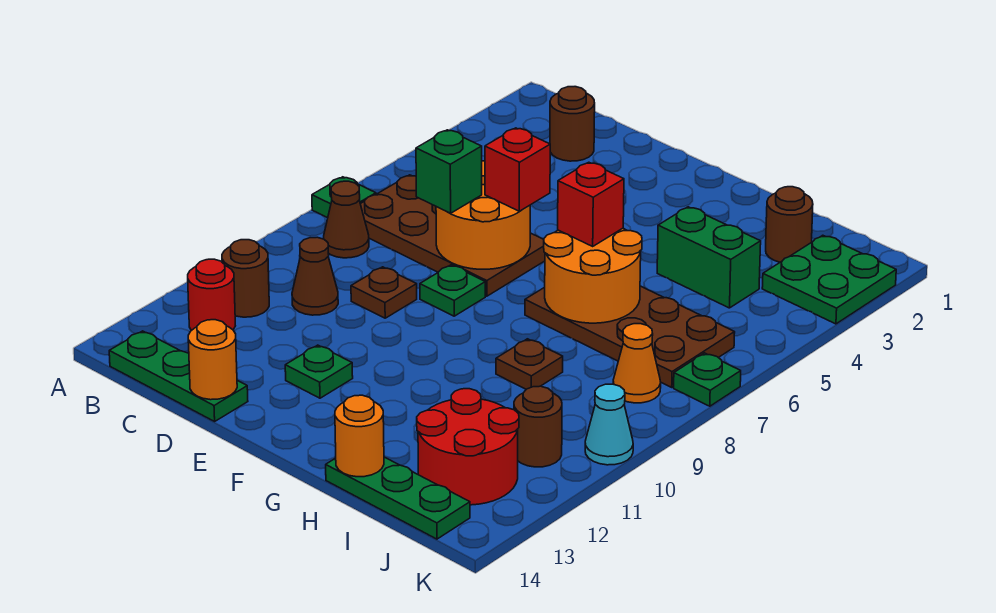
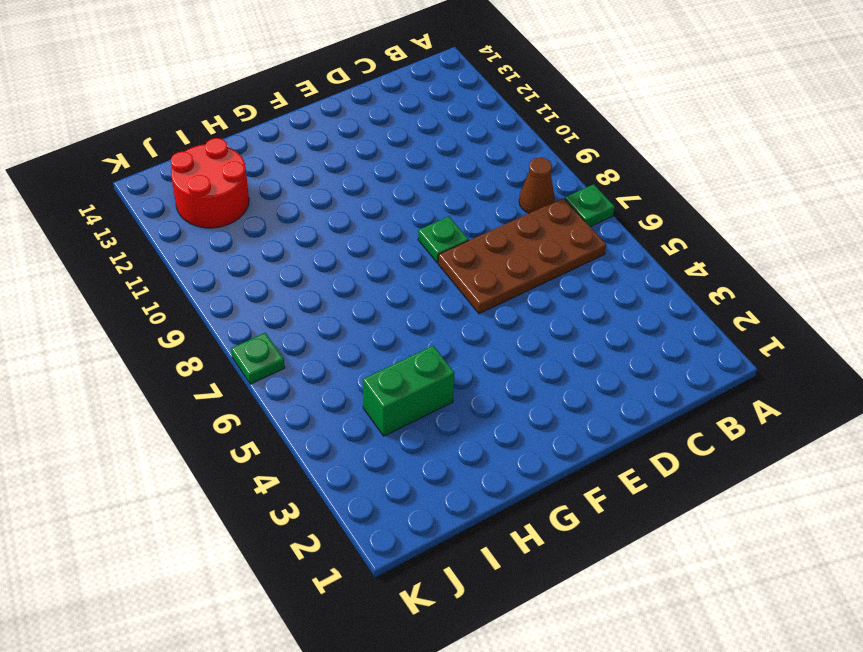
none -> brown 1x1 round brick [222,240,269,317]
none -> red 1x1 round brick [188,259,235,331]
none -> green 1x3 plate [109,331,248,421]

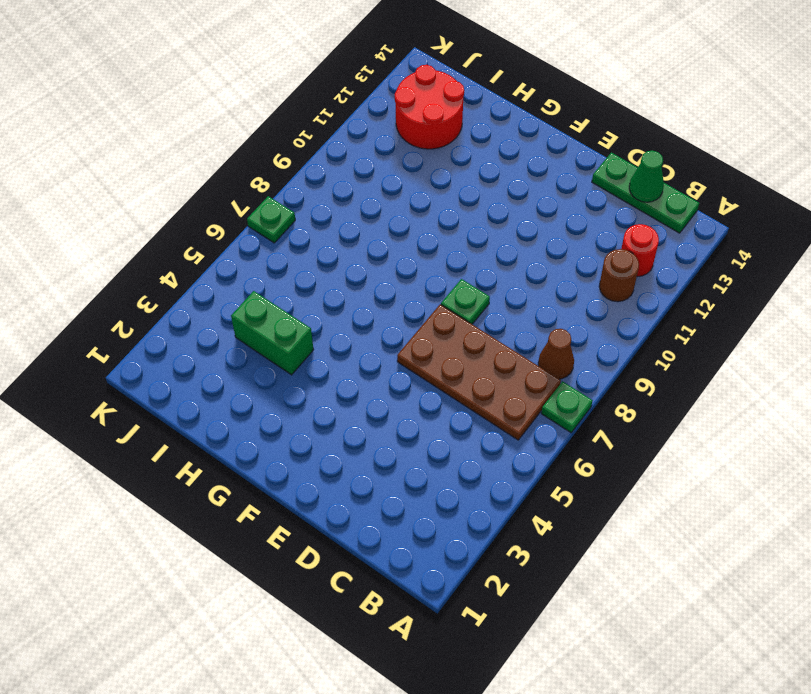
green 1x1 cone [629,151,664,202] -> none
none -> brown 1x1 round brick [550,87,595,161]
none -> brown 1x1 cone [292,237,338,315]
none -> brown 1x1 plate [351,267,417,318]

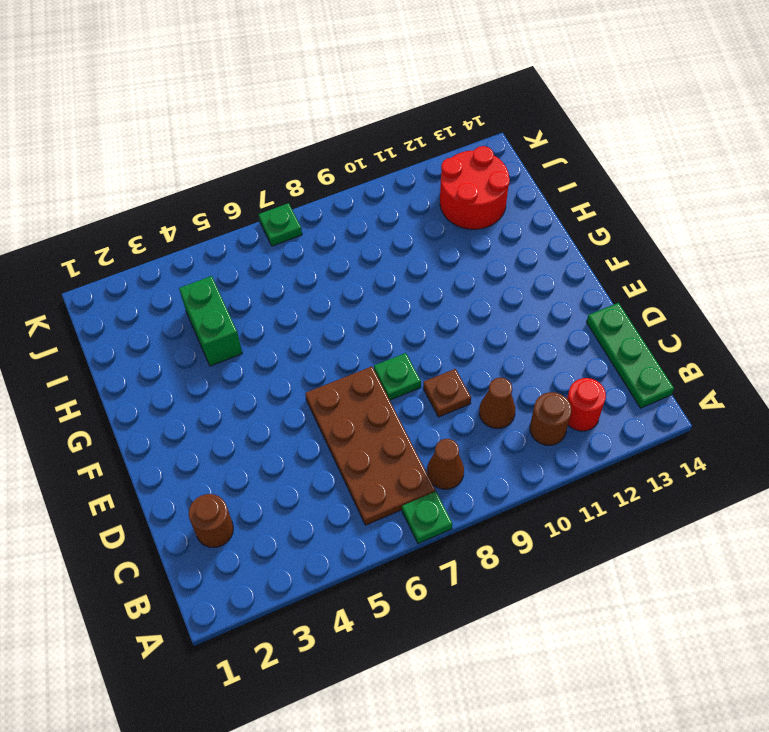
none -> green 1x1 plate [285,345,353,398]
none -> brown 2x4 plate [525,286,735,387]
none -> brown 1x1 plate [496,339,563,389]

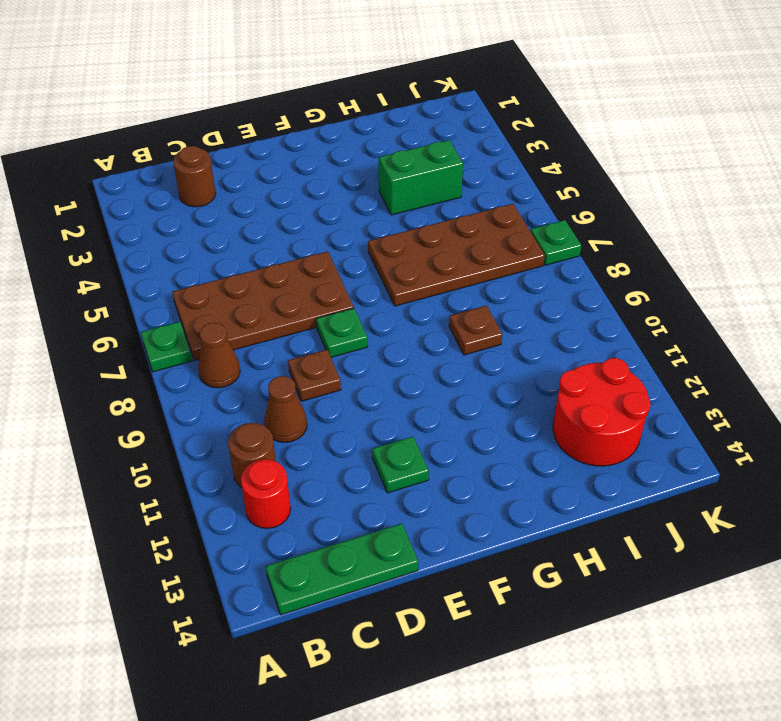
none -> green 1x3 plate [326,457,470,539]
none -> brown 1x1 round brick [766,187,813,262]
none -> green 2x2 plate [762,235,896,324]

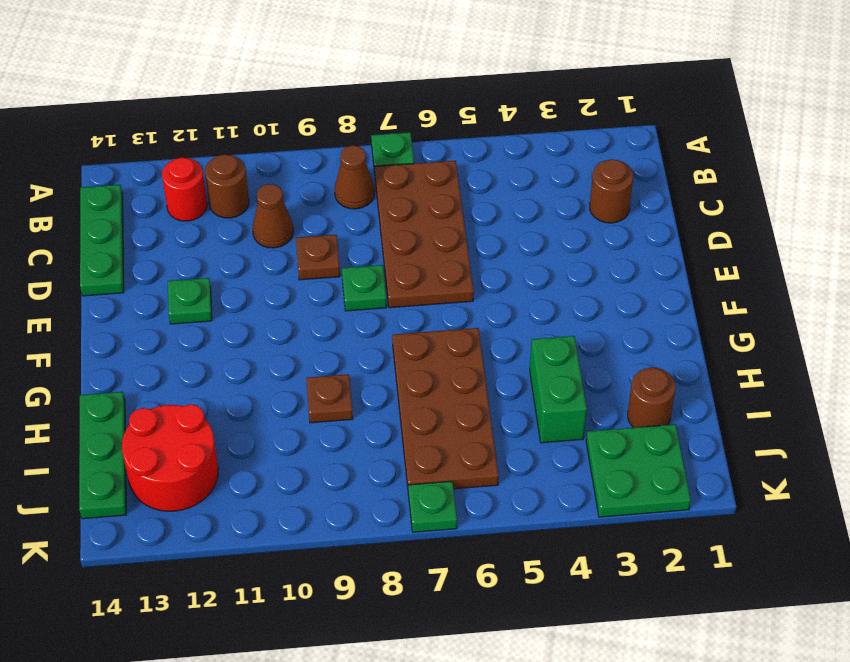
none -> orange 1x1 cone [613,324,661,403]
none -> brown 1x1 round brick [514,386,562,467]
none -> cyan 1x1 cone [585,384,633,465]

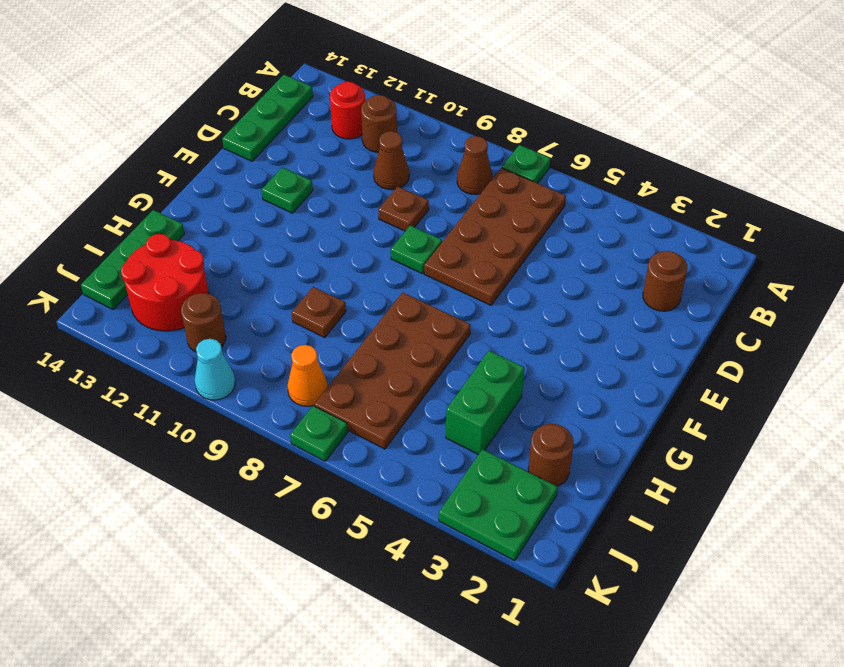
none -> orange 2x2 round brick [436,161,530,269]
none -> orange 1x1 round brick [188,320,237,400]
none -> orange 2x2 round brick [544,228,642,323]

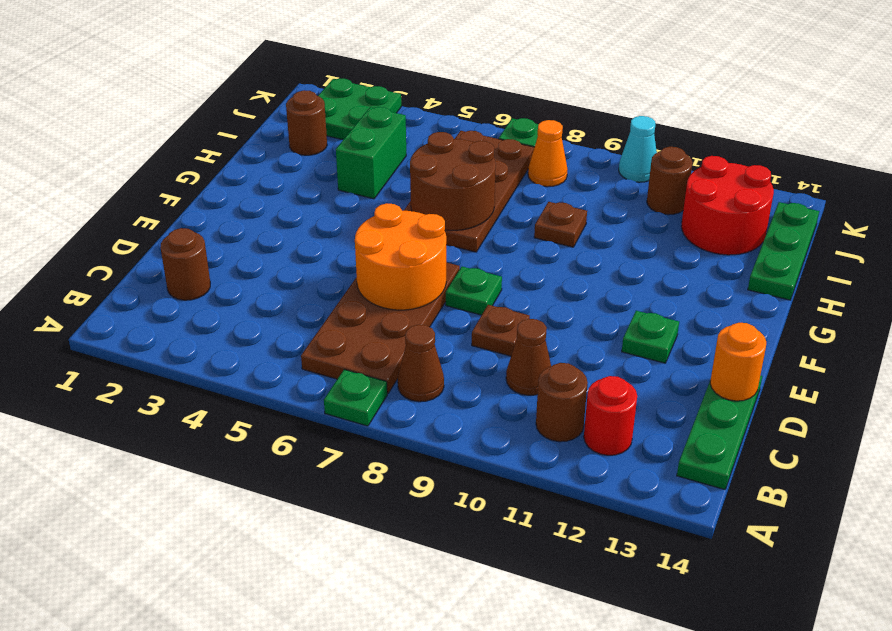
brown 2x2 round brick [410,132,496,230] -> orange 2x2 round brick [544,228,642,323]
none -> orange 1x1 round brick [335,395,384,477]
none -> green 1x1 brick [416,130,482,213]
none -> red 1x1 brick [485,128,550,211]

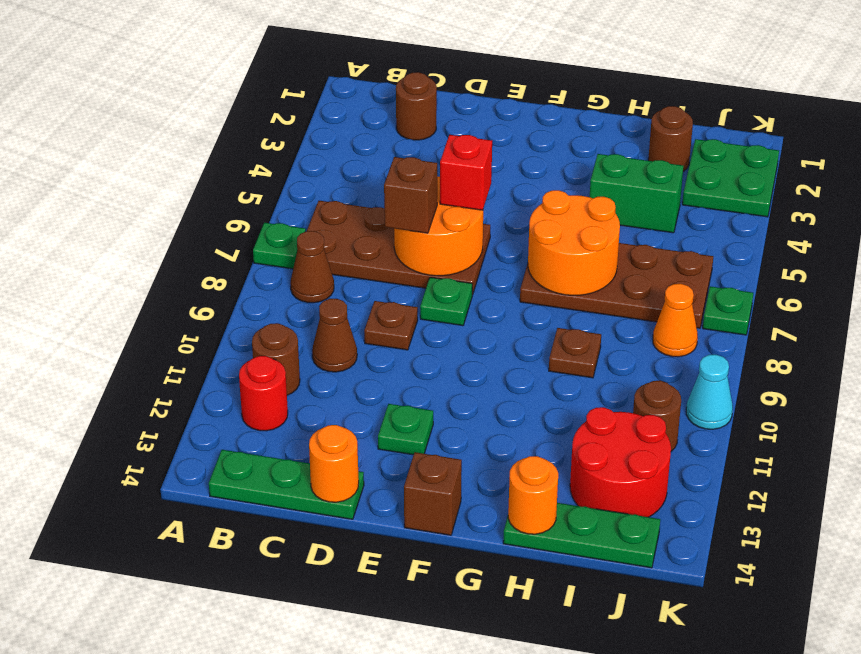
brown 1x1 brick [384,157,437,233] -> green 1x1 brick [416,130,482,213]
brown 1x1 brick [404,452,462,535] -> none
none -> red 1x1 brick [558,162,624,246]

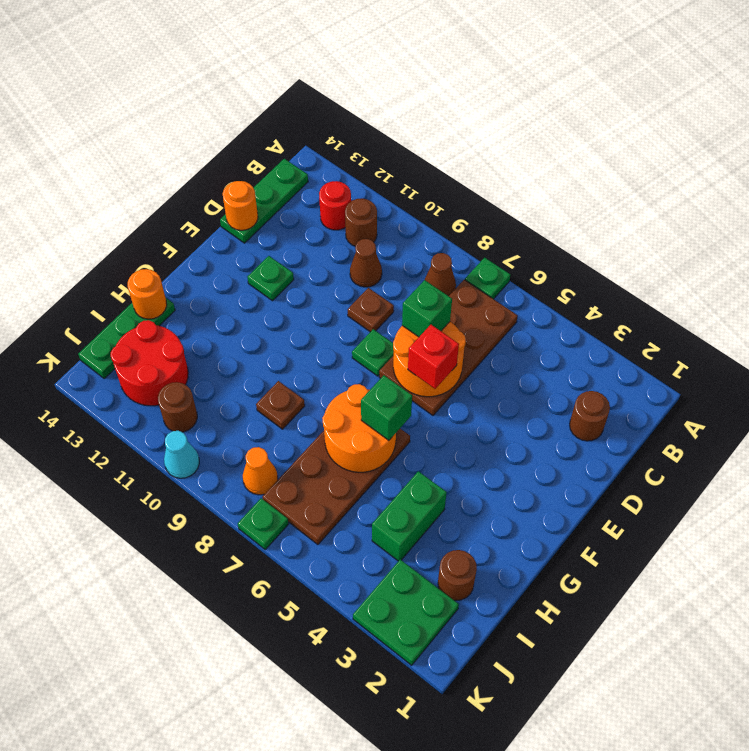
green 1x1 brick [361,375,412,440] -> red 1x1 brick [558,162,624,246]

